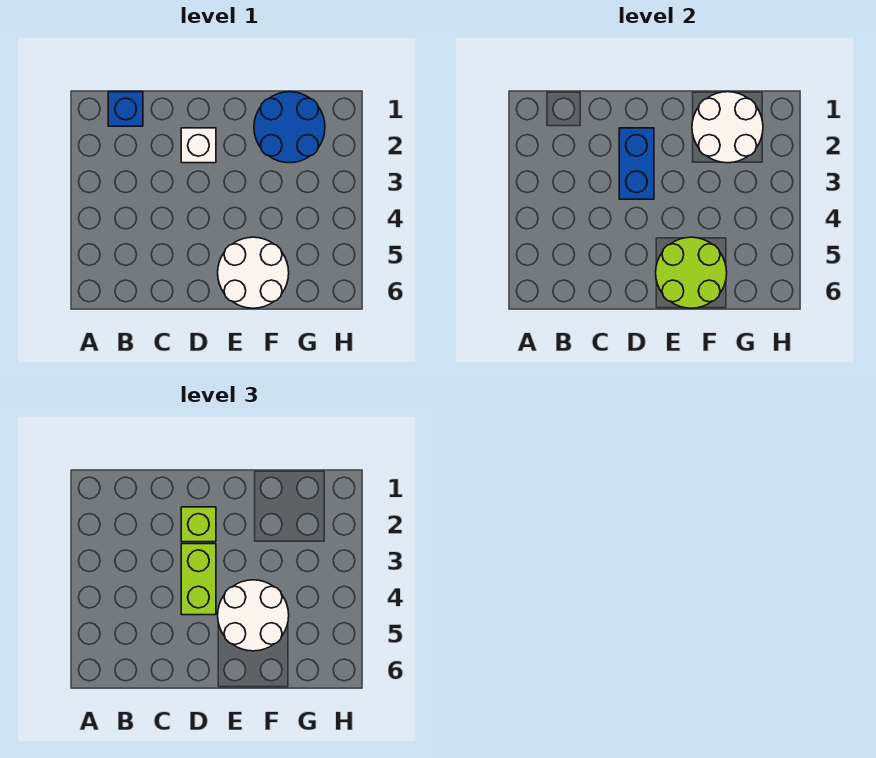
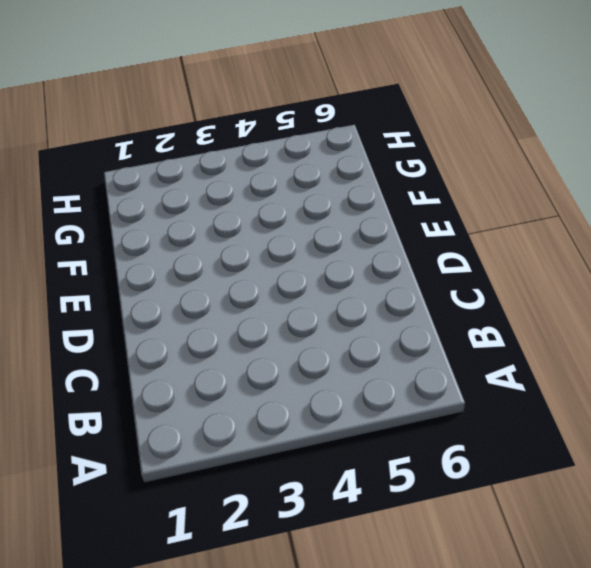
none -> blue 1x1 brick [108,92,143,126]
none -> white 1x1 brick [181,128,216,163]

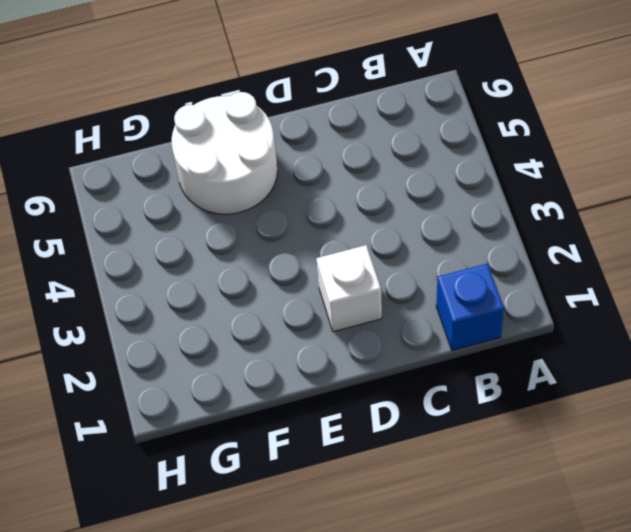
none -> blue 2x2 round brick [254,92,325,163]
none -> blue 1x2 brick [619,128,654,199]

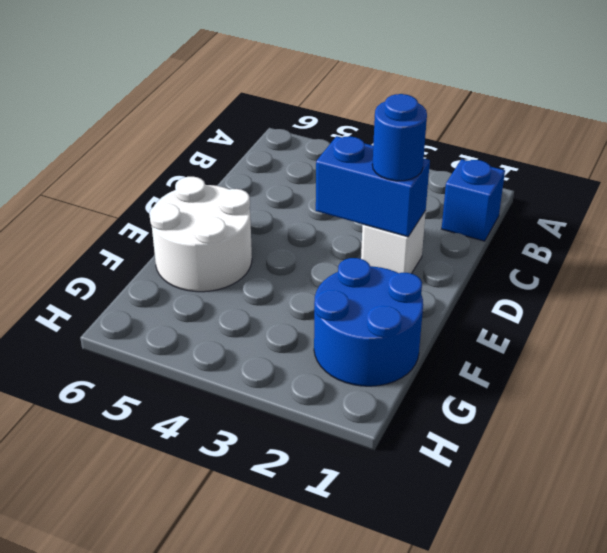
blue 1x1 round brick [372,94,427,181] -> lime 1x1 brick [181,507,216,542]
none -> lime 2x2 round brick [656,237,727,308]
none -> white 2x2 round brick [692,92,763,163]

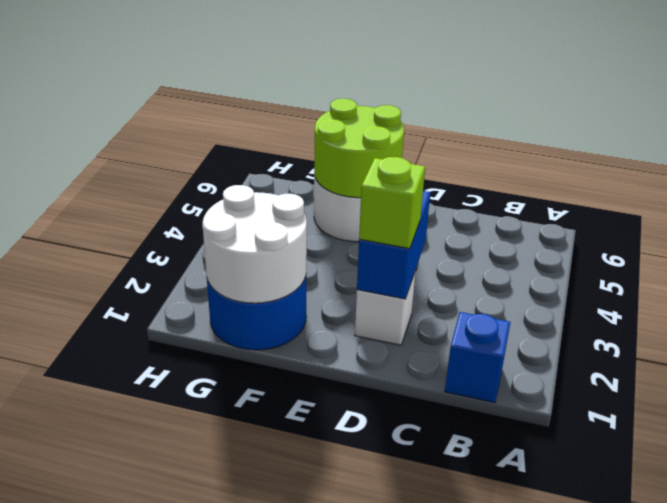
none -> lime 1x2 brick [181,544,216,615]
none -> white 2x2 round brick [218,580,289,651]

